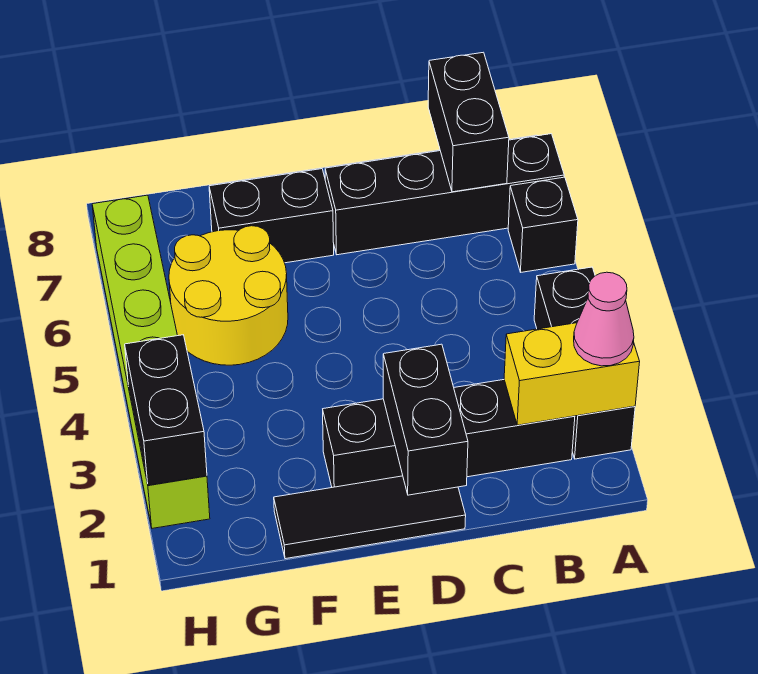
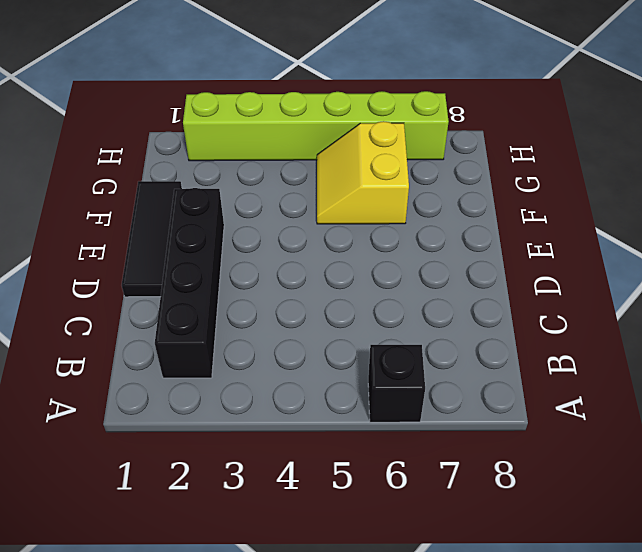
yellow 2x2 slope [317,121,409,224] -> yellow 2x2 round brick [169,226,288,365]
none -> black 1x3 brick [534,267,635,459]
none -> black 1x4 brick [325,134,564,255]
none -> black 1x2 brick [209,169,334,263]

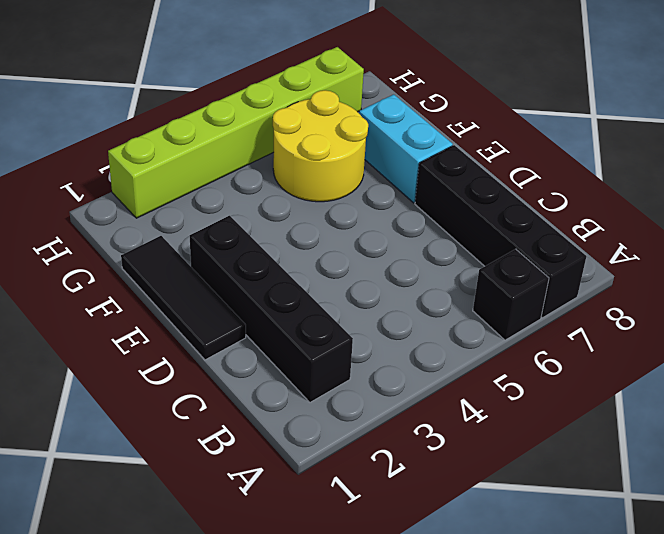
cyan 1x2 brick [359,94,453,203] -> black 1x2 brick [209,169,334,263]
none -> black 1x3 brick [534,267,635,459]
none -> yellow 1x2 brick [504,323,640,425]
none -> black 1x2 brick [428,52,509,192]

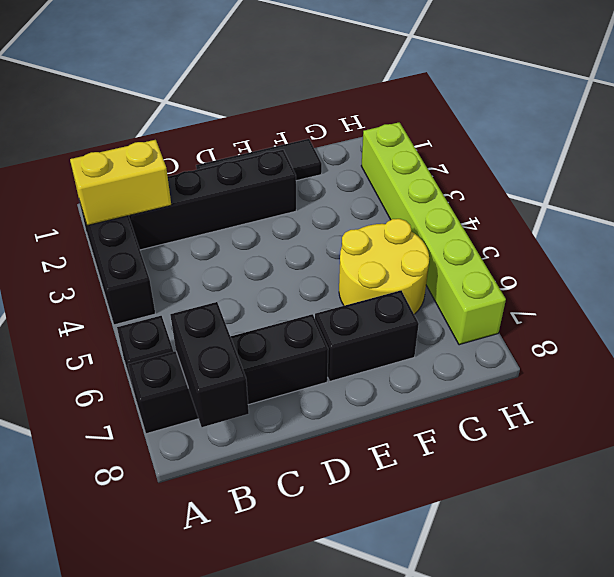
none -> black 1x2 brick [383,344,468,495]
none -> black 1x2 brick [125,335,207,485]
none -> pink 1x1 cone [574,272,634,366]

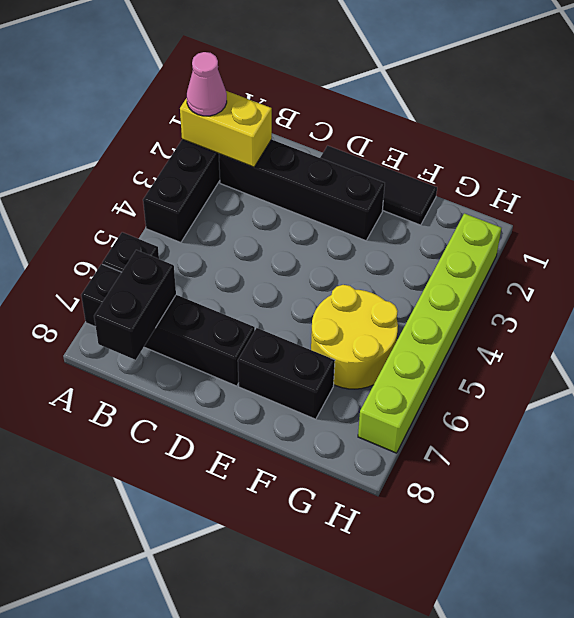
none -> black 1x2 brick [383,344,468,495]
none -> black 1x2 brick [125,335,207,485]

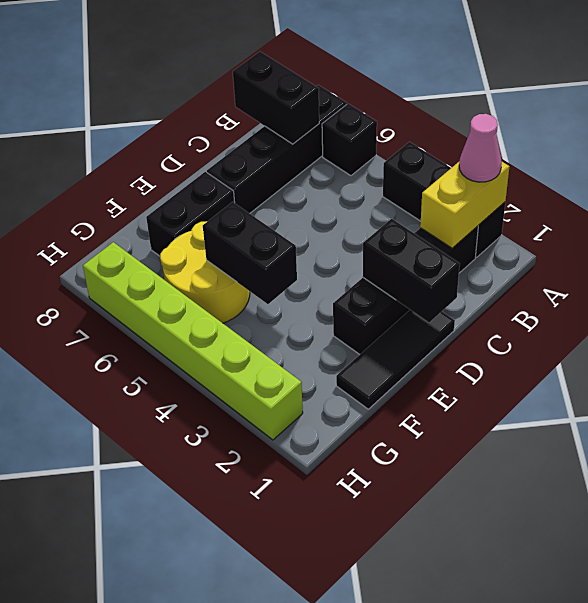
black 1x2 brick [203,202,297,304] -> black 1x2 brick moved to [125,335,207,485]

